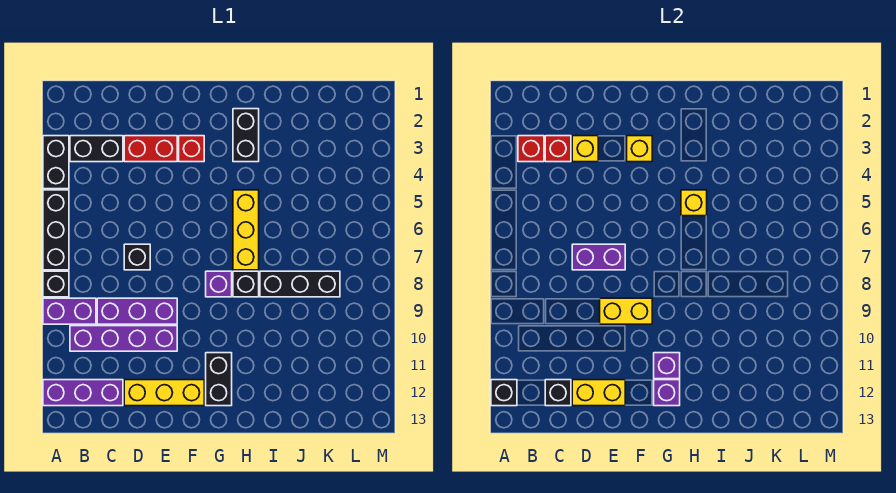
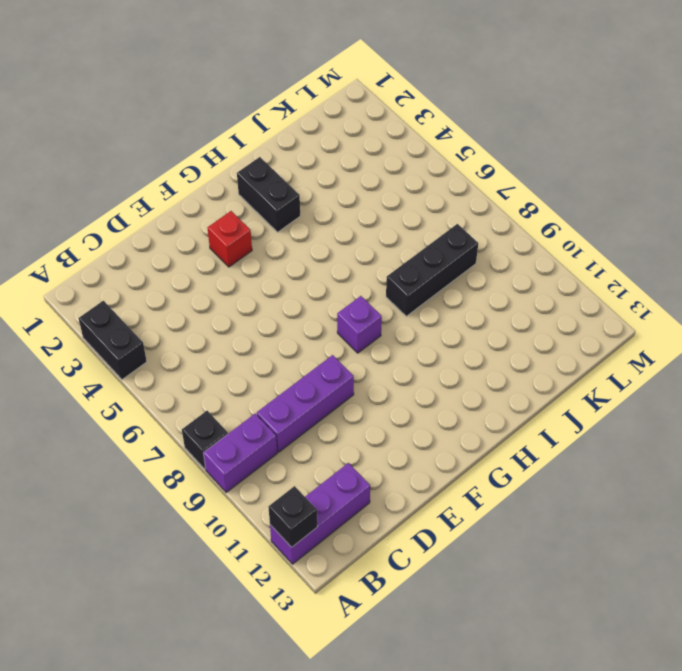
none -> black 1x3 brick [43,190,69,270]
none -> black 1x2 brick [70,136,123,162]
none -> purple 1x4 brick [70,326,177,351]
none -> red 1x2 brick [124,136,177,162]

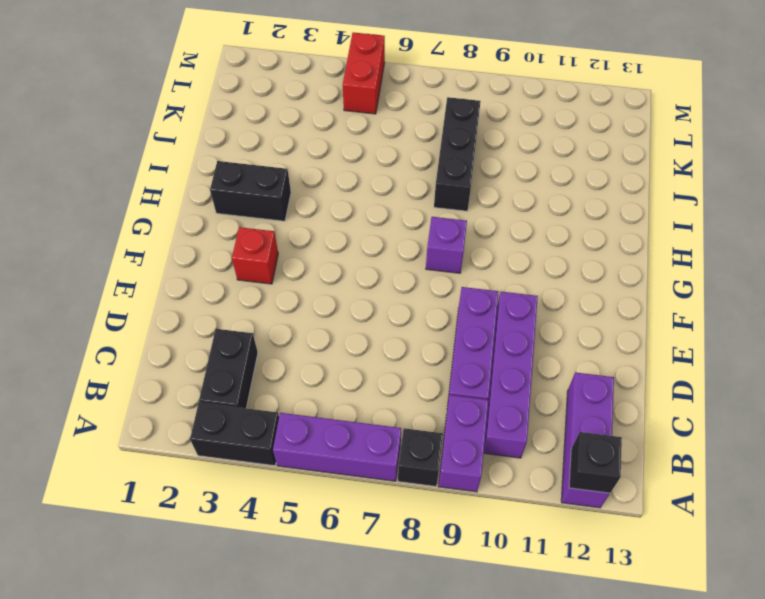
purple 1x3 brick [273,413,401,481] -> black 1x3 brick [43,190,69,270]
red 1x2 brick [343,32,385,114] -> red 1x2 brick moved to [124,136,177,162]
none -> black 1x1 brick [124,244,150,270]
none -> yellow 1x3 brick [124,380,204,406]
none -> black 1x2 brick [206,353,232,406]
none -> yellow 1x3 brick [233,190,259,270]

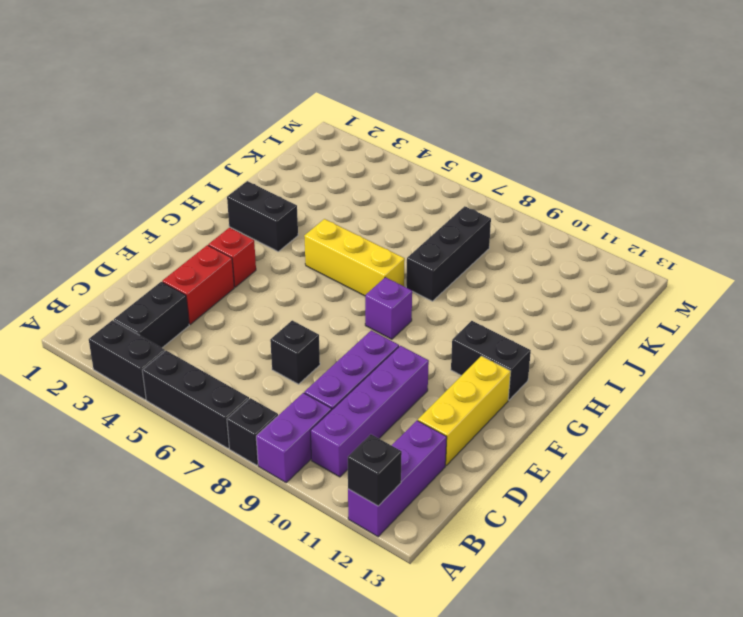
none -> black 1x1 brick [233,271,259,297]
none -> red 1x1 brick [518,136,544,162]
none -> red 1x1 brick [545,136,571,162]
none -> black 1x1 brick [545,380,571,406]

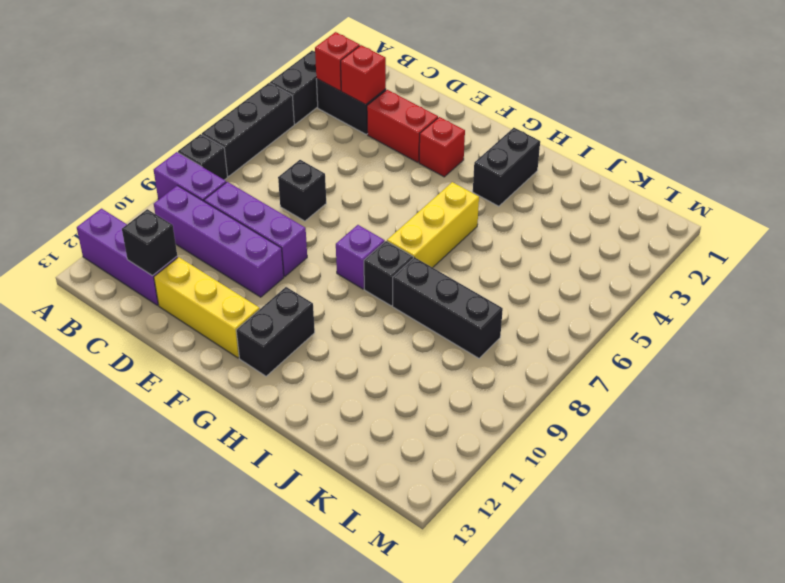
none -> black 1x1 brick [491,380,517,406]
none -> yellow 1x1 brick [572,136,598,162]
none -> purple 1x2 brick [572,244,625,270]
none -> yellow 1x2 brick [572,380,625,406]

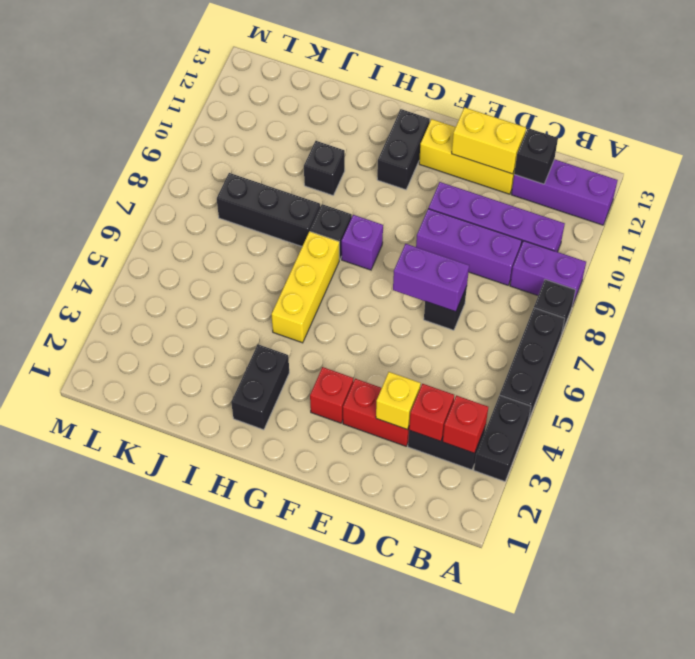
black 1x1 brick [304,141,345,195] -> black 1x1 brick moved to [491,380,517,406]
none -> yellow 1x2 brick [600,298,652,324]
none -> yellow 1x1 brick [627,136,652,162]
none -> purple 1x1 brick [654,353,680,379]
none -> purple 1x1 brick [654,380,680,406]

